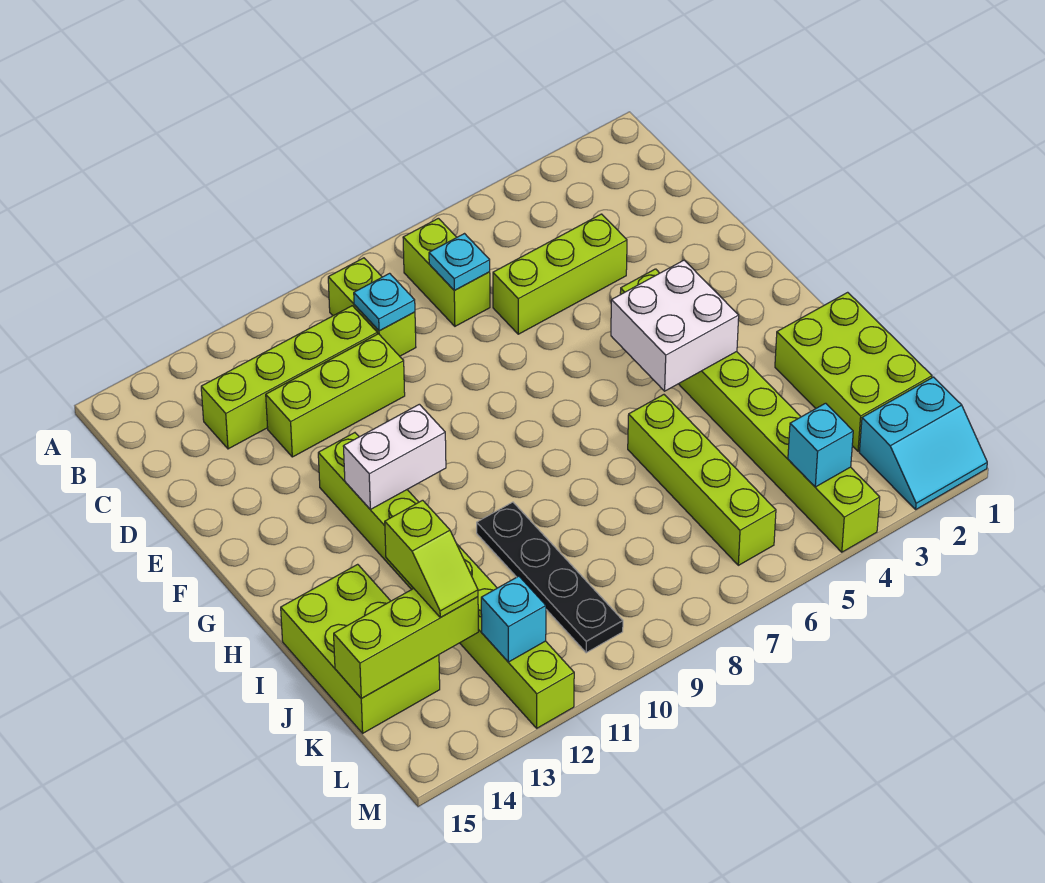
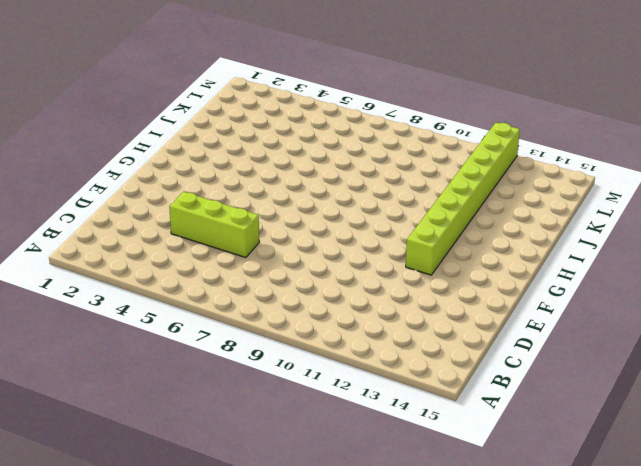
none -> lime 1x2 brick [403,218,490,326]
none -> lime 1x2 brick [328,258,416,356]
none -> lime 1x4 brick [201,306,377,449]

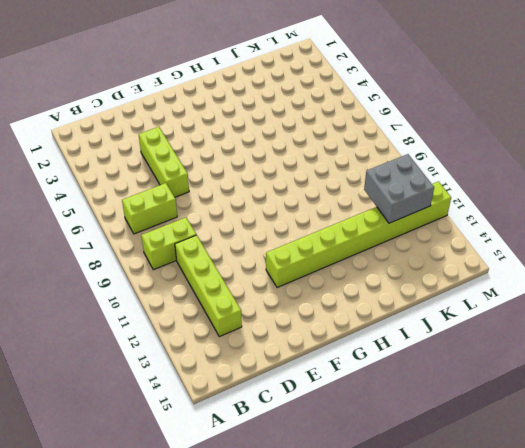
grey 2x2 brick [364,154,434,223] -> cyan 1x1 brick [481,576,546,662]
none -> lime 1x3 brick [266,334,405,457]
none -> lime 1x8 brick [620,269,880,552]
none -> lime 2x3 brick [775,292,932,451]

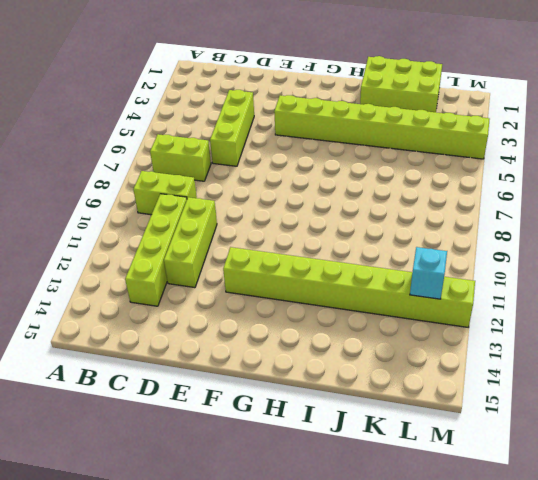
none -> lime 1x4 brick [628,395,776,565]
none -> black 1x4 plate [477,502,623,653]
none -> lime 2x3 brick [281,564,440,733]

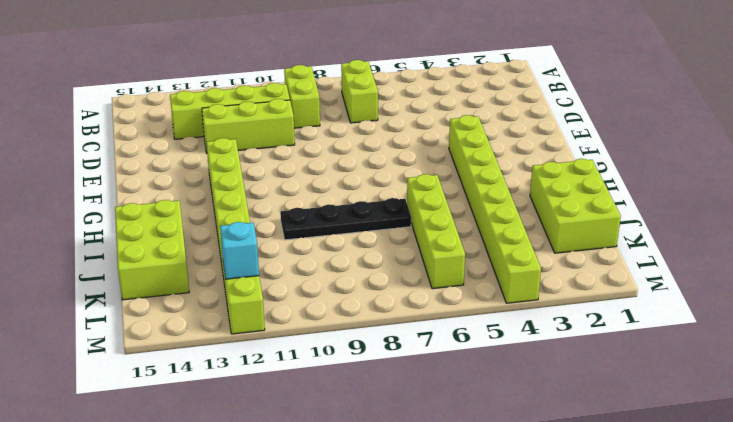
black 1x4 plate [280,198,411,240] -> black 1x4 plate turned to [477,502,623,653]
none -> lime 1x3 brick [493,214,627,334]
none -> cyan 2x2 slope [859,377,987,509]
none -> cyan 1x1 plate [429,234,490,291]

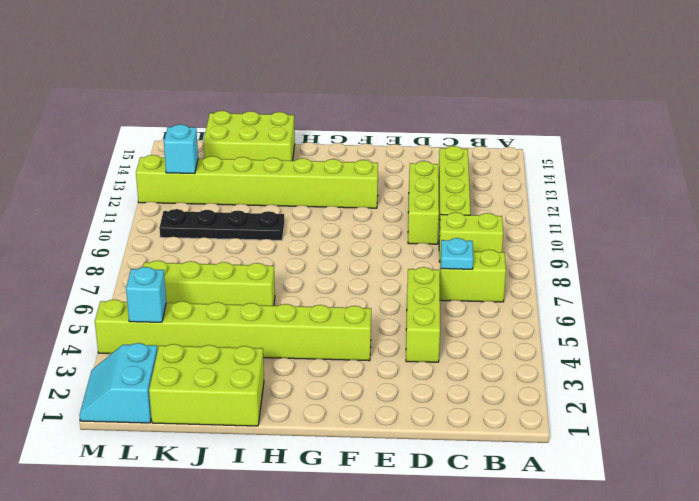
none -> cyan 1x1 plate [354,273,415,331]
none -> white 2x2 brick [611,260,739,391]
none -> white 1x2 brick [343,404,446,509]

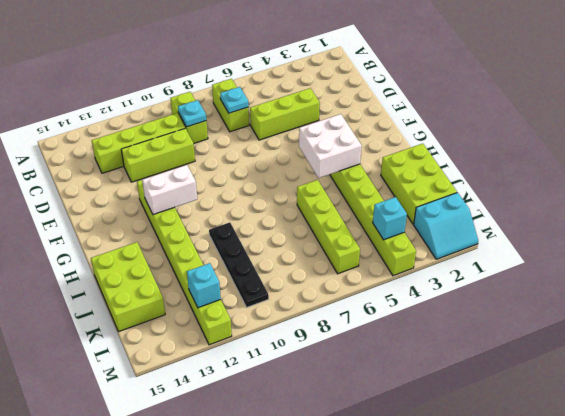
none -> lime 1x3 brick [334,589,478,698]
none -> lime 1x2 slope [385,500,478,618]

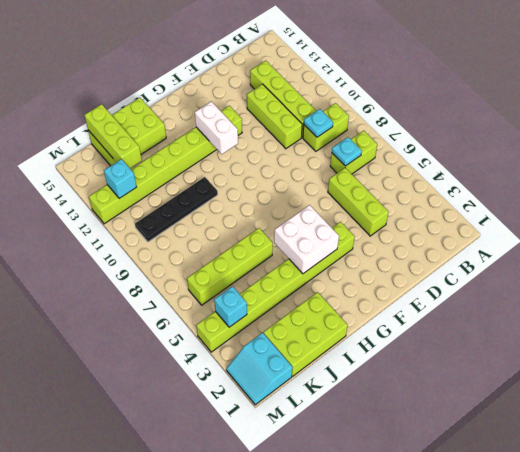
none -> lime 1x2 slope [385,500,478,618]

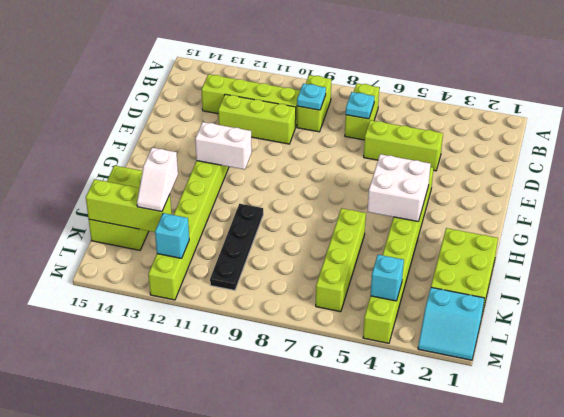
white 1x2 slope [137,148,178,212] -> lime 1x2 slope [385,500,478,618]

